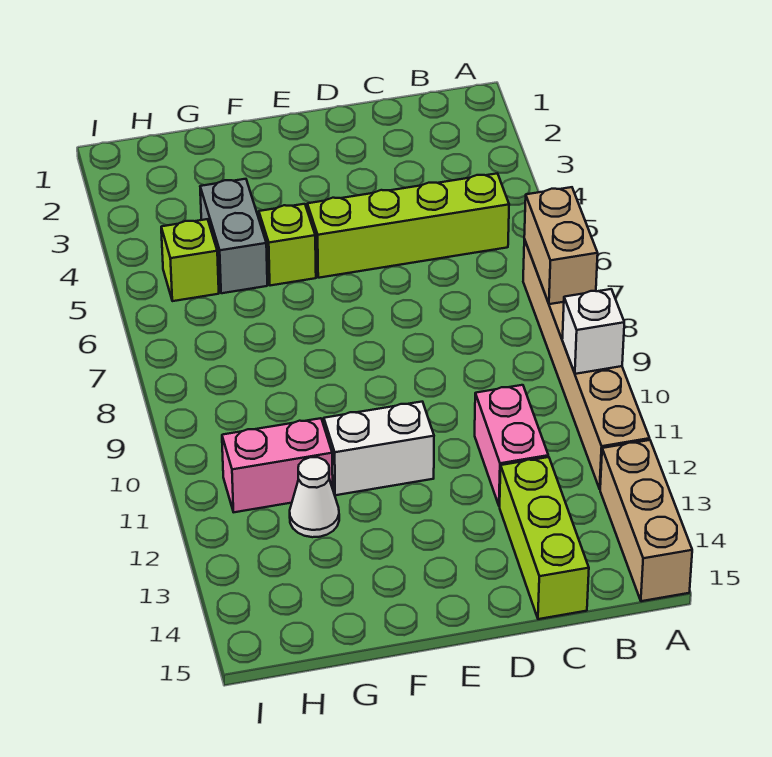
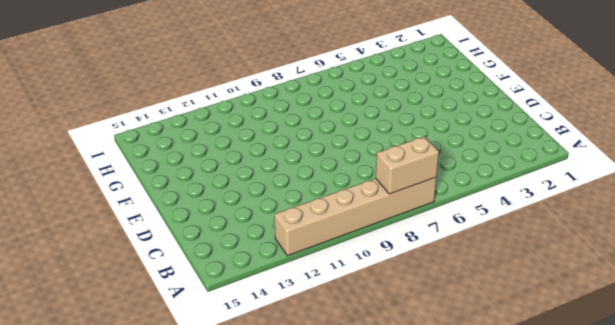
none -> tan 1x3 brick [600,440,692,601]
none -> lime 1x4 brick [307,173,509,278]
none -> pink 1x2 brick [475,385,548,506]

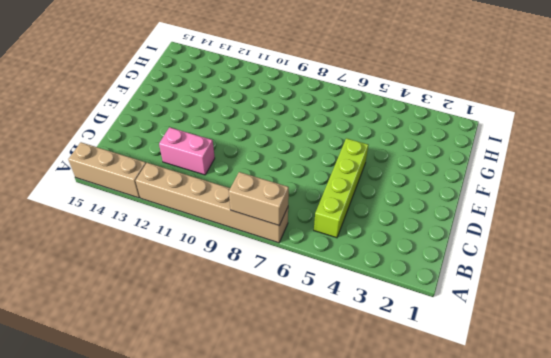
none -> lime 1x3 brick [500,457,589,619]
none -> white 1x2 brick [324,402,434,495]
none -> lime 1x1 brick [259,204,316,286]

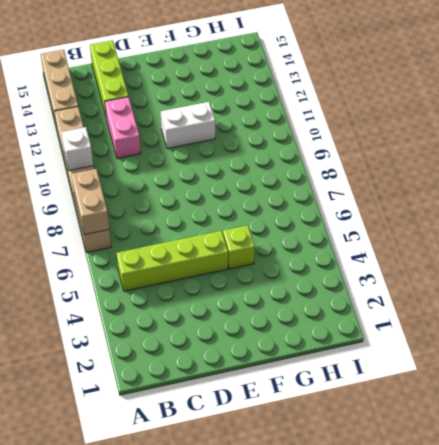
none -> grey 1x2 brick [200,179,267,293]
none -> pink 1x2 brick [222,418,333,512]
none -> white 1x1 cone [290,457,339,537]

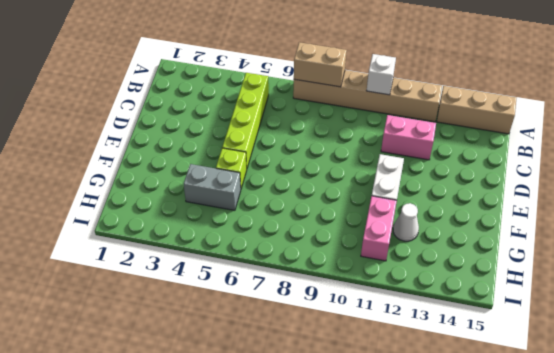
none -> lime 1x3 brick [500,457,589,619]
none -> lime 1x1 brick [161,219,219,301]

